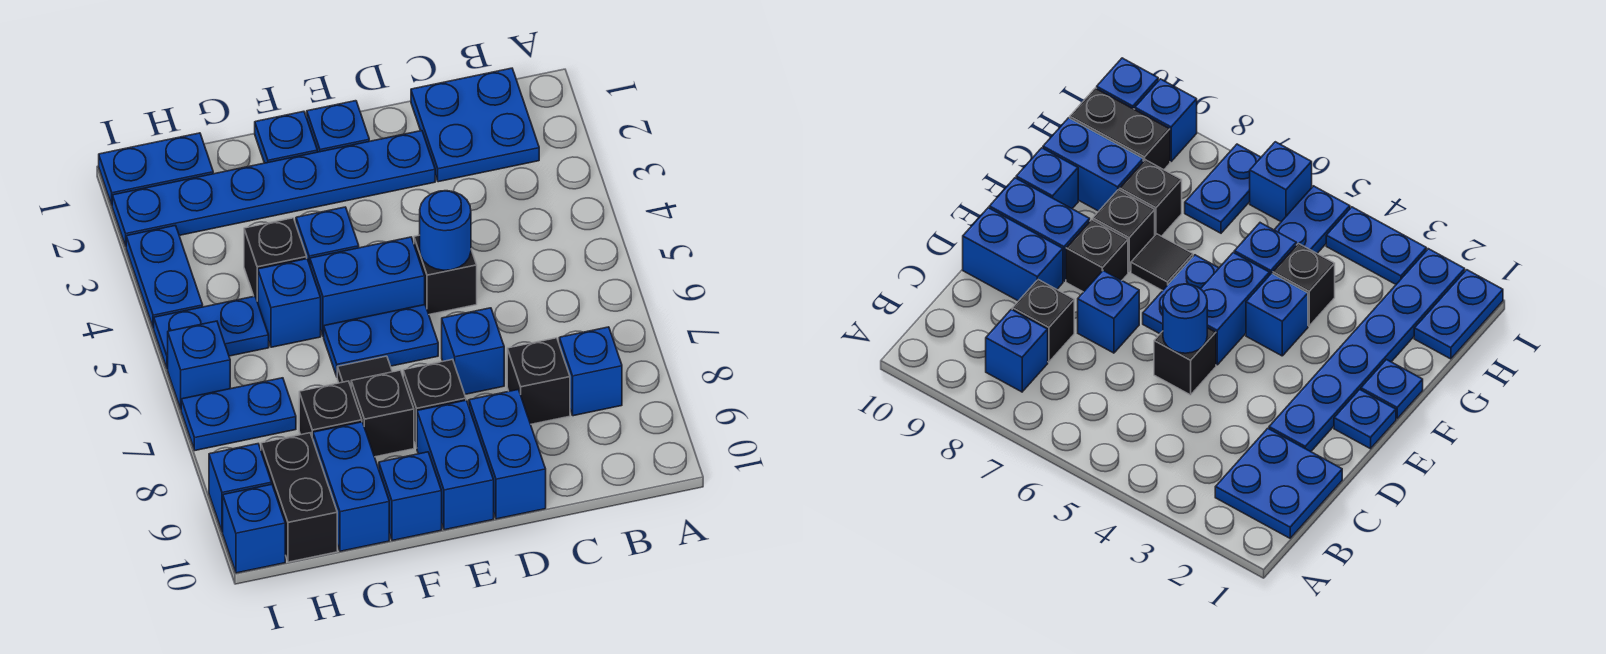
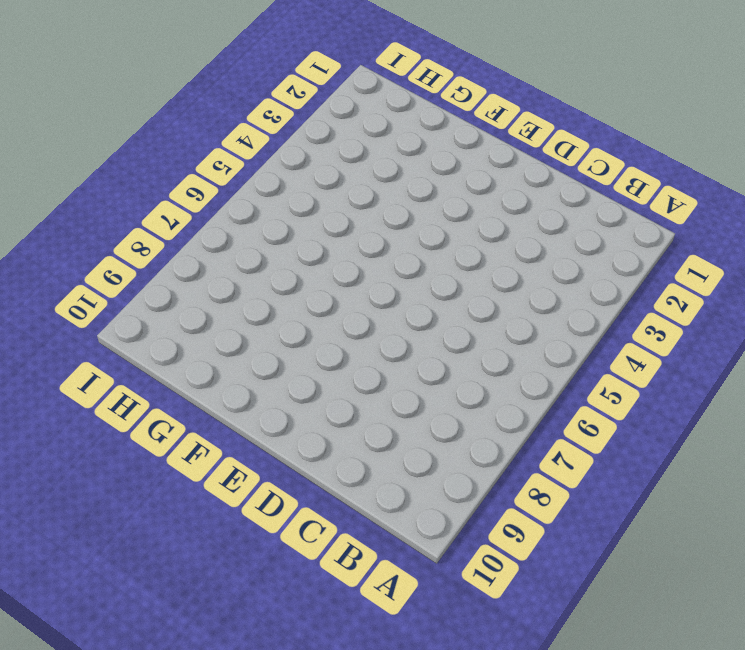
none -> blue 2x2 plate [411,68,539,182]
none -> blue 1x1 brick [559,327,622,416]
none -> black 1x1 brick [507,338,570,424]
none -> blue 1x6 plate [112,131,435,246]

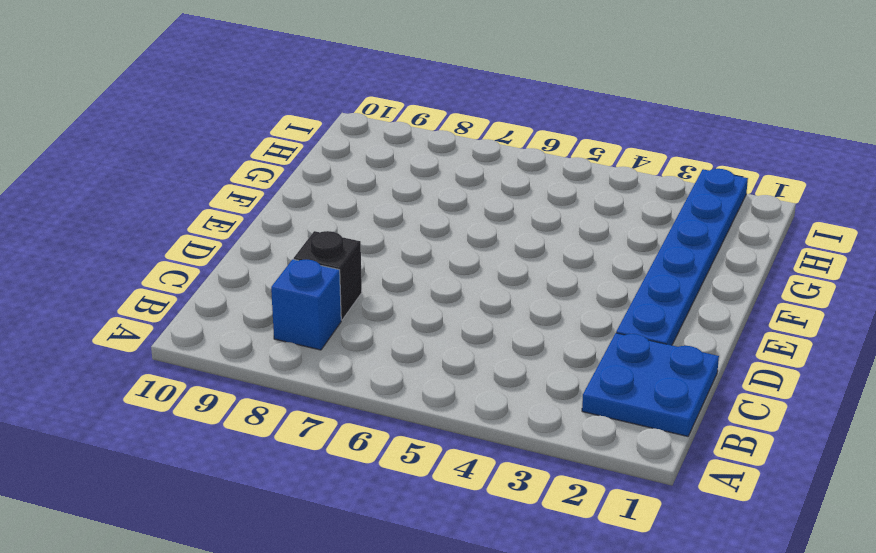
none -> black 1x1 brick [414,235,477,315]
none -> blue 1x1 brick [442,308,504,394]
none -> blue 1x2 brick [469,390,546,519]
none -> blue 1x1 plate [307,101,369,152]

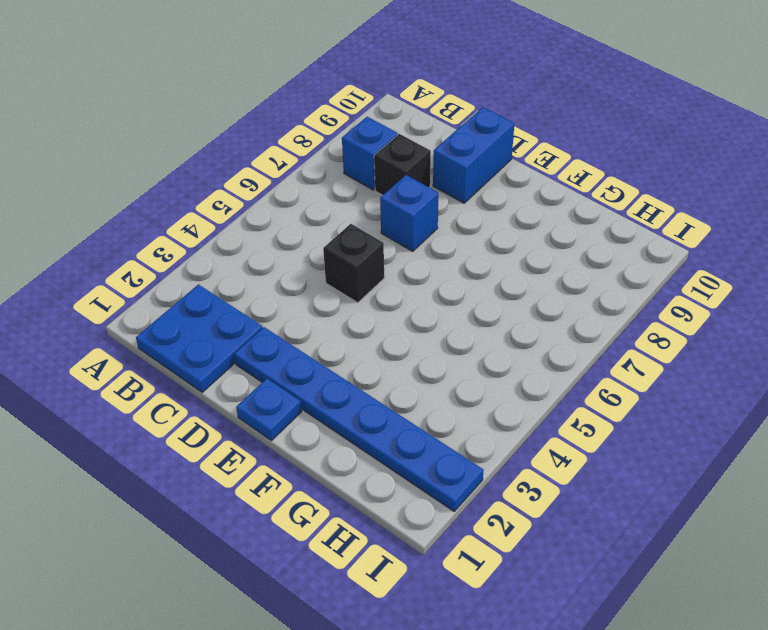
none -> blue 1x2 brick [310,237,425,337]
none -> blue 1x2 plate [324,305,438,376]
none -> black 1x1 brick [403,359,466,448]
none -> blue 1x2 brick [417,400,494,530]

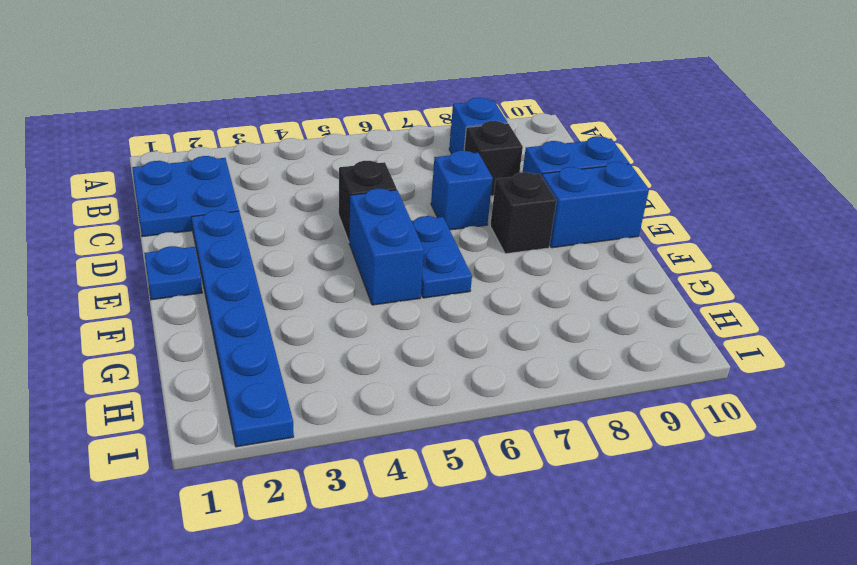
none -> blue 1x1 plate [255,111,317,163]
none -> blue 1x1 brick [296,207,359,265]
none -> black 1x1 tile [337,356,392,386]
none -> black 1x1 brick [351,370,414,457]

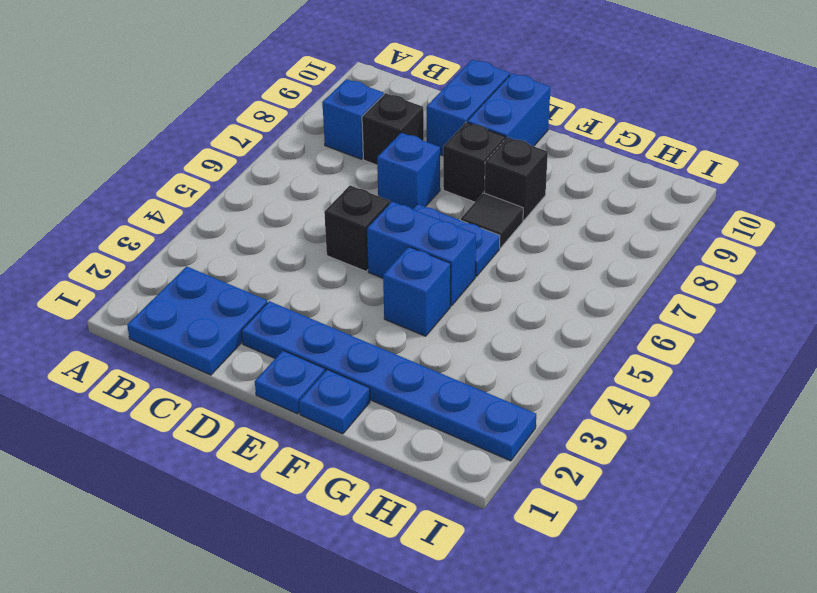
none -> blue 1x1 brick [379,452,442,541]
none -> black 1x1 brick [244,218,307,302]
none -> blue 1x1 brick [258,259,321,347]
none -> black 1x1 brick [299,381,362,438]

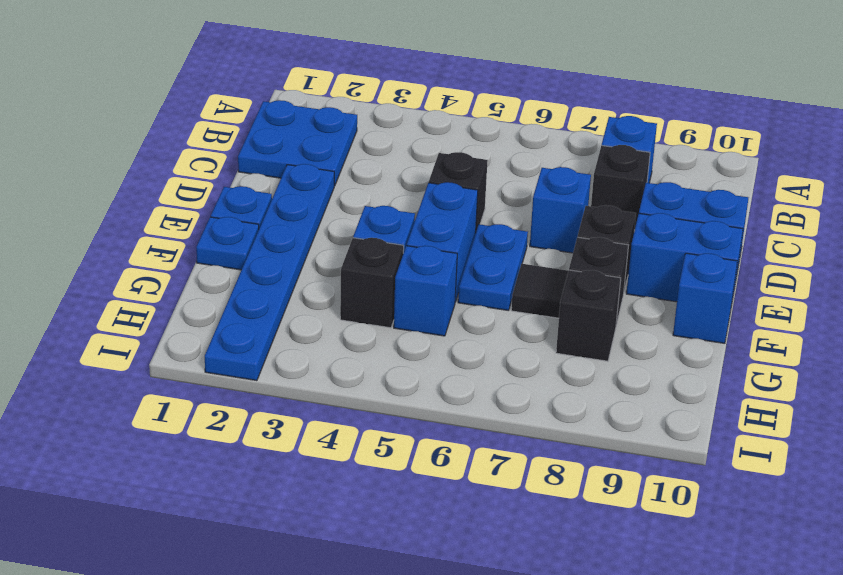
none -> blue 1x2 brick [313,422,389,551]
none -> blue 1x2 plate [99,133,213,205]
none -> blue 1x2 plate [154,296,269,369]
none -> blue 1x2 plate [181,378,296,450]

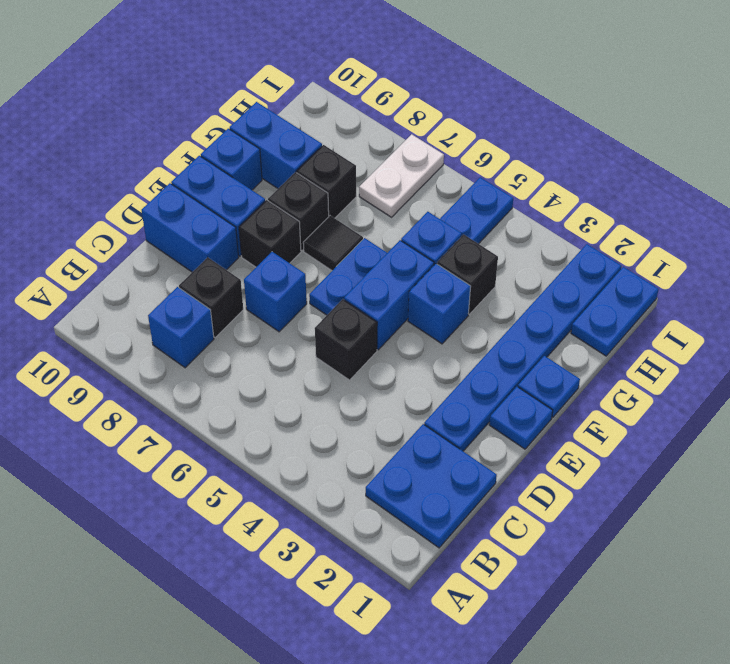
white 1x2 plate [359,134,444,217] -> blue 1x2 plate [181,378,296,450]
none -> black 1x2 brick [261,433,337,562]
none -> blue 1x2 plate [126,225,203,328]
none -> blue 1x1 brick [168,321,230,409]
none -> blue 1x1 brick [209,444,272,532]

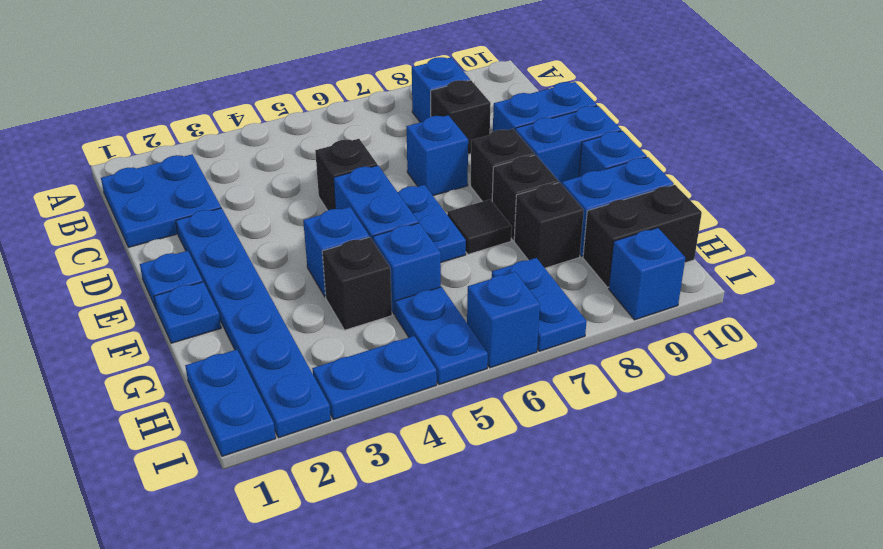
none -> blue 1x1 brick [223,484,285,573]
none -> blue 1x1 round brick [420,191,471,270]

